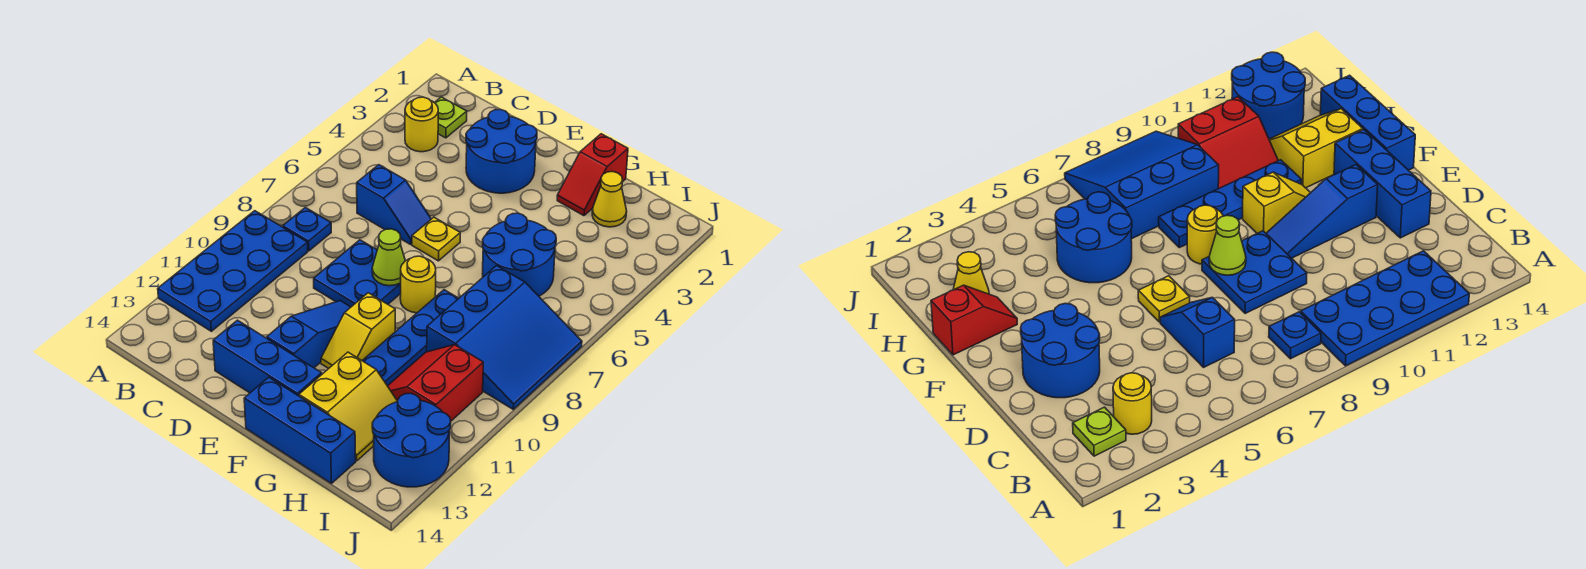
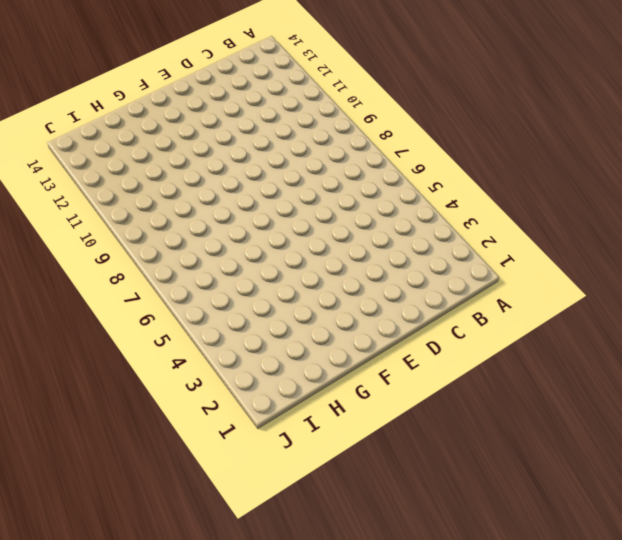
none -> blue 2x4 plate [158,211,308,331]
none -> lime 1x1 plate [435,97,467,138]
none -> yellow 1x1 round brick [405,97,438,152]

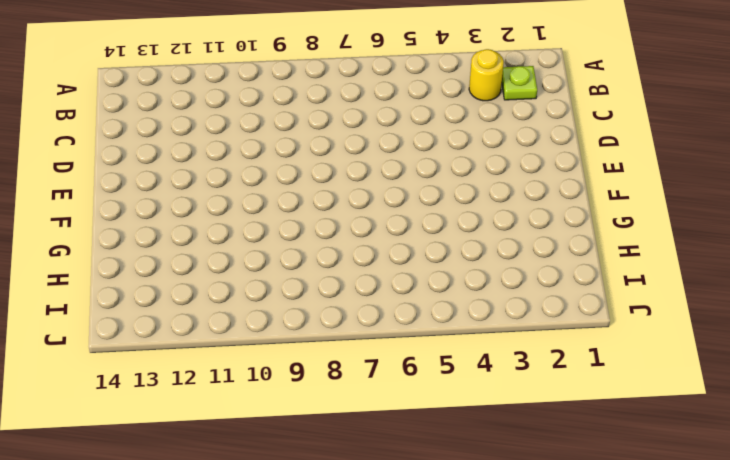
none -> blue 2x4 plate [158,211,308,331]
none -> blue 1x1 plate [283,208,331,251]
none -> blue 1x2 slope [357,165,431,244]

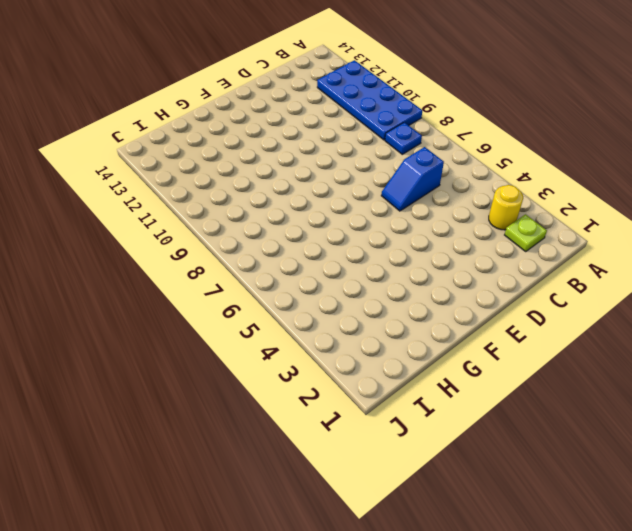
none -> blue 2x2 round brick [466,109,537,193]
none -> blue 2x2 plate [314,240,401,307]
none -> blue 1x3 brick [213,320,322,396]

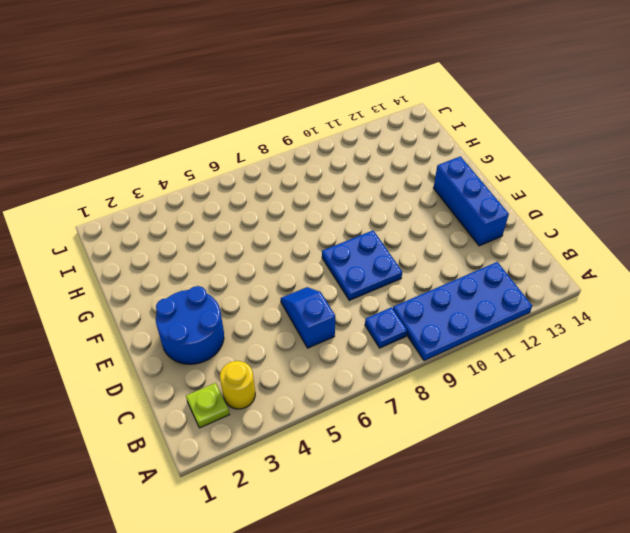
none -> yellow 1x1 plate [412,217,460,261]
none -> blue 1x3 slope [267,301,351,368]
none -> yellow 1x1 round brick [400,256,436,313]

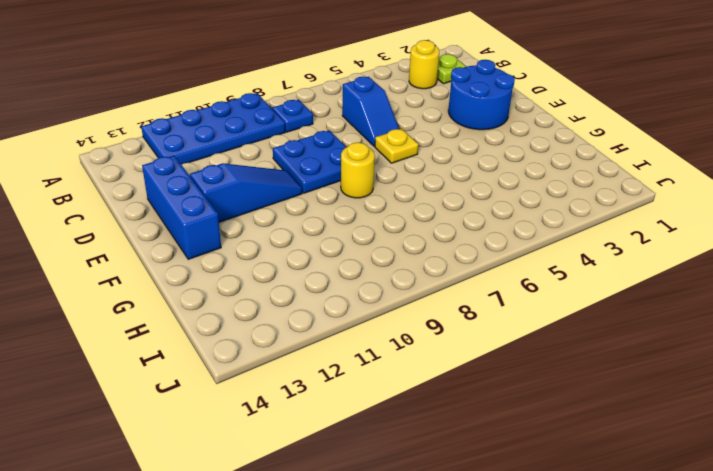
none -> yellow 1x2 slope [321,293,395,369]
none -> blue 1x3 brick [244,377,356,484]
none -> red 1x2 slope [557,134,628,216]

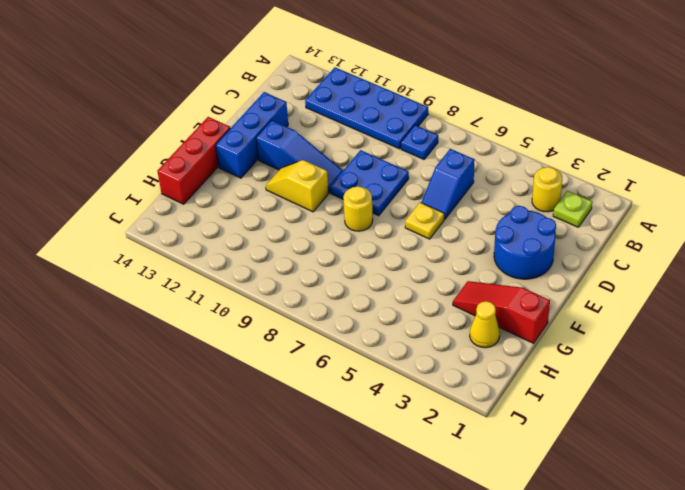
red 1x3 brick [157,117,230,204] -> blue 1x3 brick [244,377,356,484]
red 1x3 slope [453,281,550,343] -> red 1x2 slope [557,134,628,216]
none -> blue 2x2 round brick [483,213,556,296]
none -> blue 1x4 plate [362,290,459,386]
none -> yellow 2x2 slope [299,352,398,461]

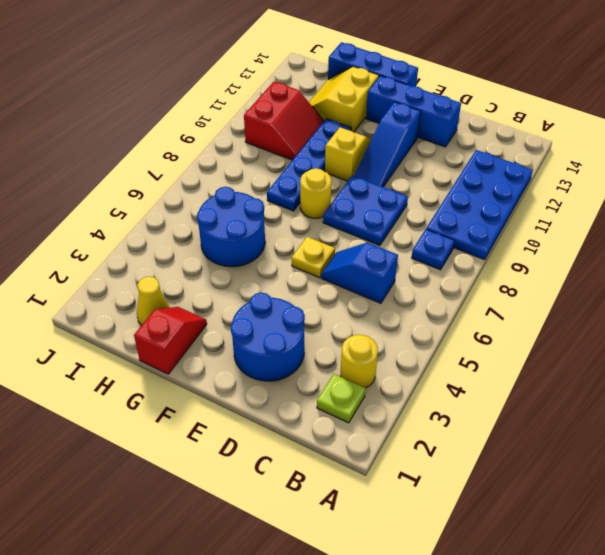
none -> blue 3x3 slope [427,266,582,409]
none -> blue 2x2 round brick [372,393,451,487]
none -> lime 1x1 cone [372,229,405,286]

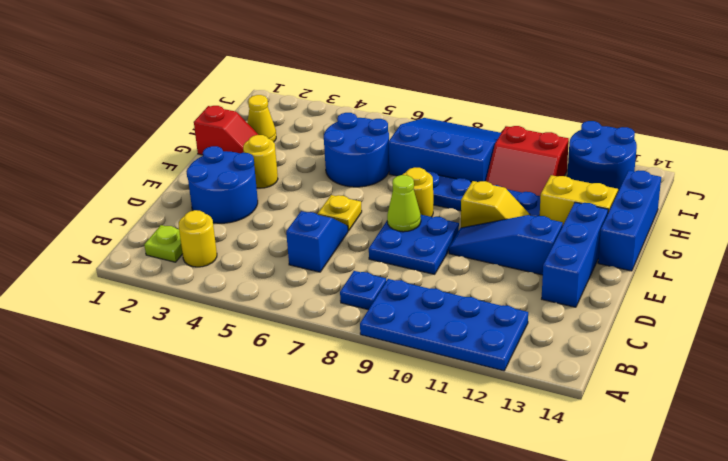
yellow 1x1 round brick [243,135,278,188] -> none

